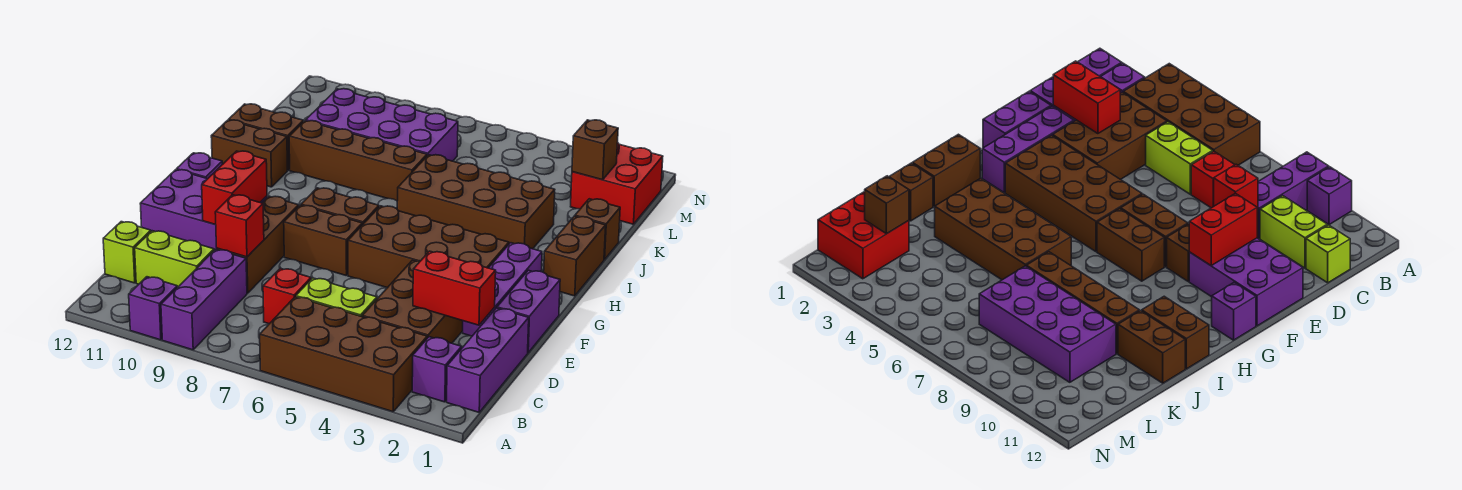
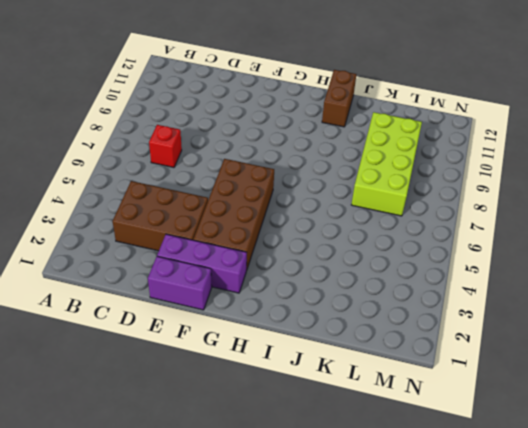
lime 2x4 brick [351,112,422,216] -> purple 2x4 brick [306,89,458,161]
none -> brown 2x4 brick [260,297,427,412]
none -> purple 1x3 brick [161,249,247,350]
none -> purple 1x1 brick [129,277,177,340]
none -> purple 1x3 brick [447,308,529,412]

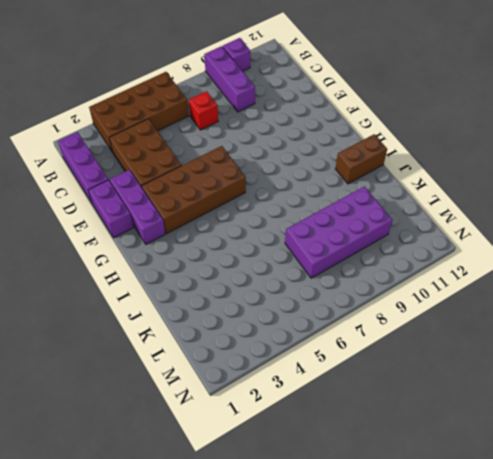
none -> purple 1x1 brick [412,337,462,402]
none -> lime 1x2 brick [296,278,377,316]
none -> lime 1x2 brick [135,231,214,288]
none -> lime 1x1 brick [103,222,151,283]

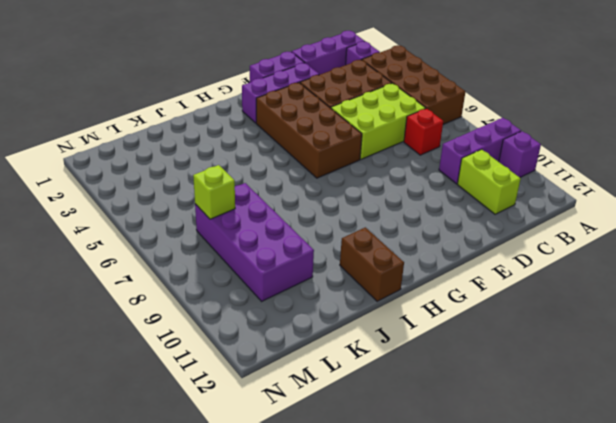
lime 2x3 brick [331,83,426,159] -> lime 1x2 brick [296,278,377,316]
lime 1x1 brick [193,165,235,219] -> lime 1x1 brick moved to [103,222,151,283]
none -> brown 1x3 brick [217,196,299,293]
none -> purple 2x3 brick [140,170,267,250]
none -> brown 1x2 brick [284,205,362,276]
none -> brown 1x2 brick [301,188,379,225]

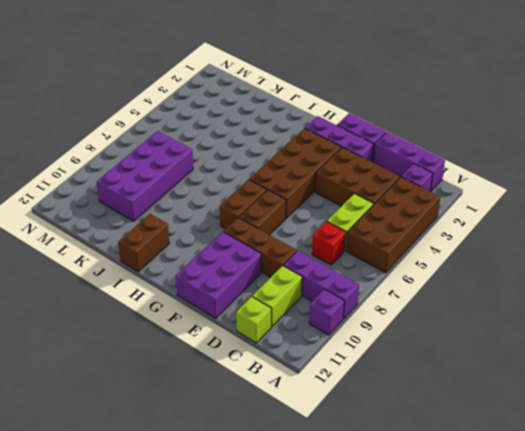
none -> purple 1x1 brick [177,153,222,179]
none -> brown 1x2 brick [544,216,606,296]
none -> brown 2x4 brick [397,155,555,249]
none -> brown 1x1 brick [575,199,620,260]

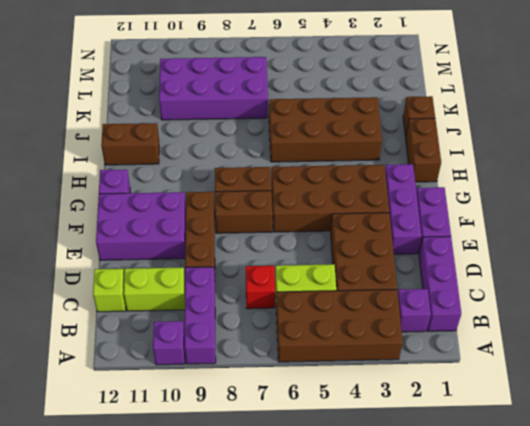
none -> brown 1x4 brick [289,121,427,201]
none -> brown 1x2 brick [229,104,303,170]
none -> red 2x2 brick [571,143,663,224]
none -> red 1x2 brick [413,251,496,325]

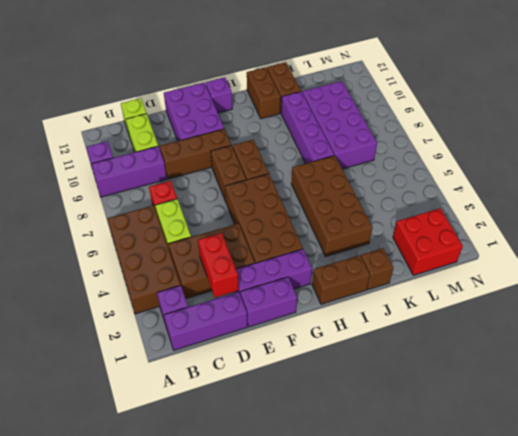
purple 1x4 brick [281,92,334,163] -> brown 1x4 brick [289,121,427,201]
none -> red 1x1 brick [215,195,264,257]
none -> red 1x2 brick [202,151,267,225]
none -> brown 1x1 brick [572,120,618,180]

